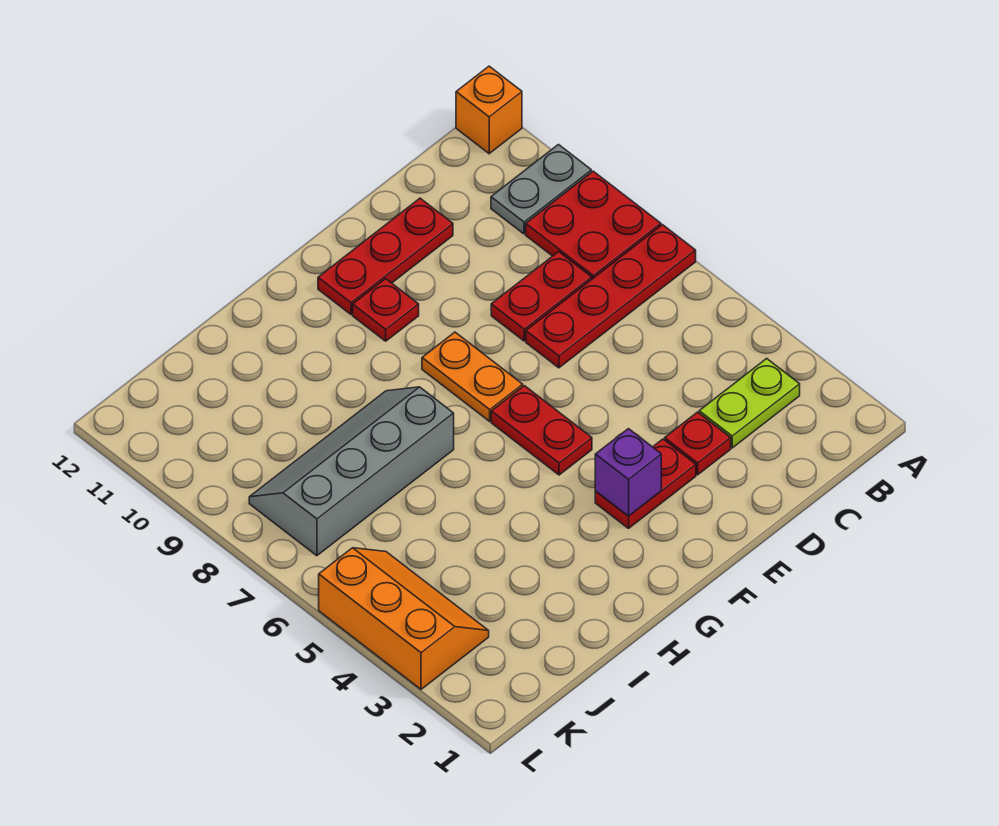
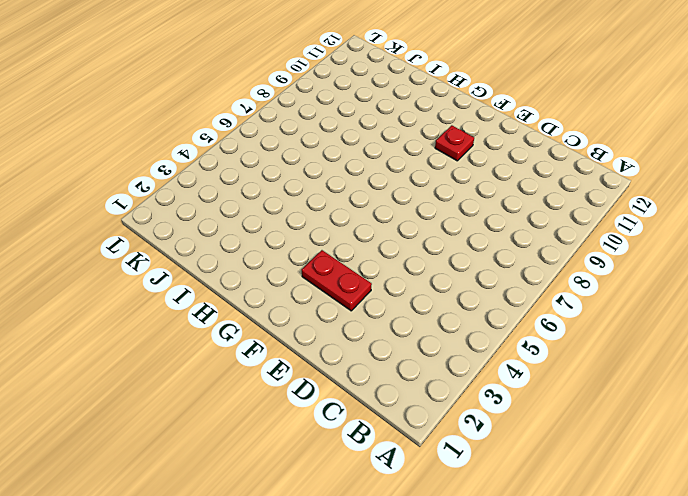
none -> red 1x4 plate [526,225,696,368]
none -> red 2x2 plate [526,171,661,279]
none -> grey 1x2 plate [491,145,591,234]

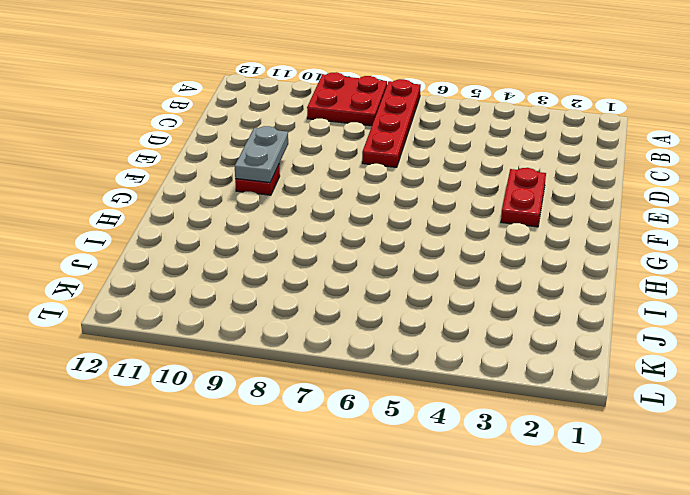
grey 1x2 plate [235,126,288,182] -> grey 1x2 plate moved to [491,145,591,234]
none -> orange 1x1 brick [456,66,522,154]
none -> lime 1x2 plate [699,358,800,448]
none -> red 1x2 plate [491,252,592,341]

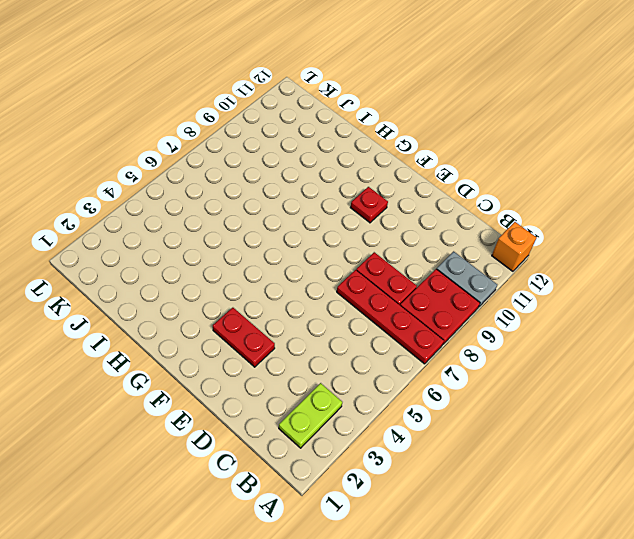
lime 1x2 plate [279,383,342,448] -> lime 1x2 plate turned to [699,358,800,448]
none -> red 1x1 plate [665,412,731,475]
none -> red 1x3 plate [318,198,453,314]
none -> red 1x2 plate [491,386,592,475]

